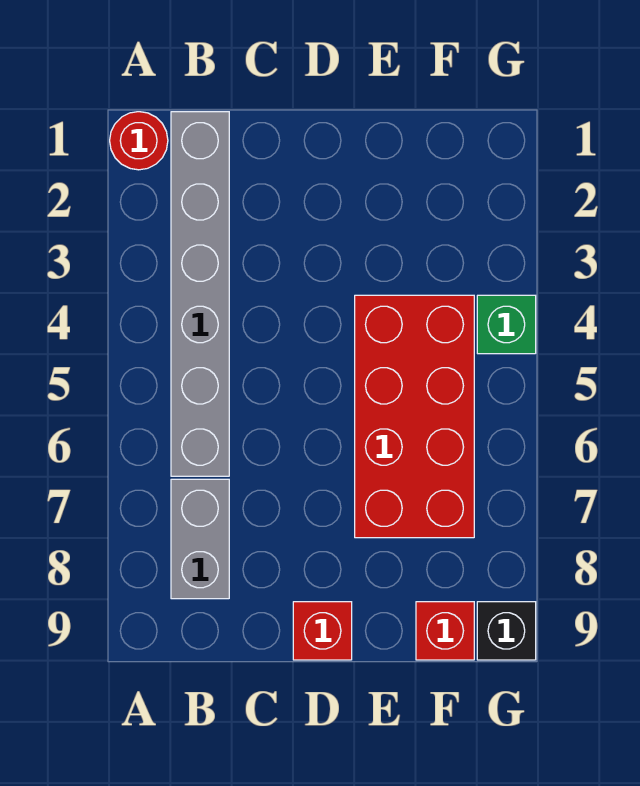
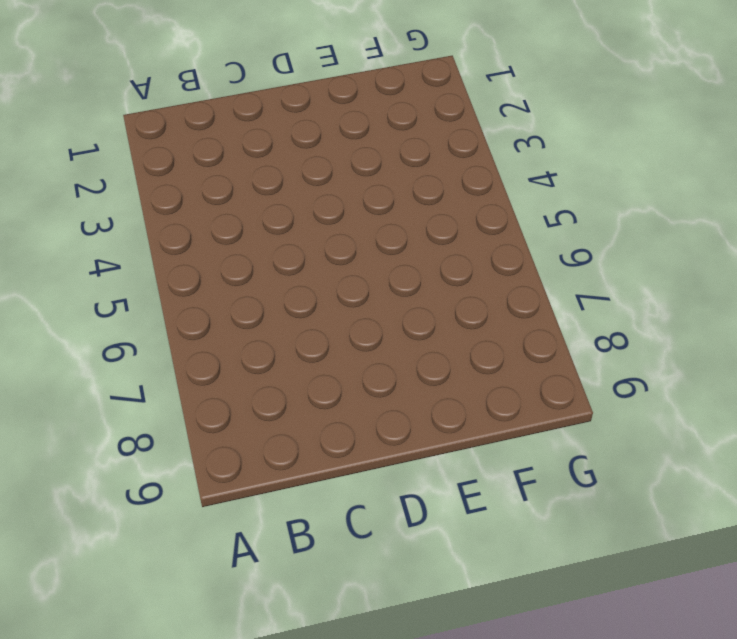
none -> red 1x1 round brick [110,112,168,170]
none -> grey 1x6 brick [171,112,229,476]

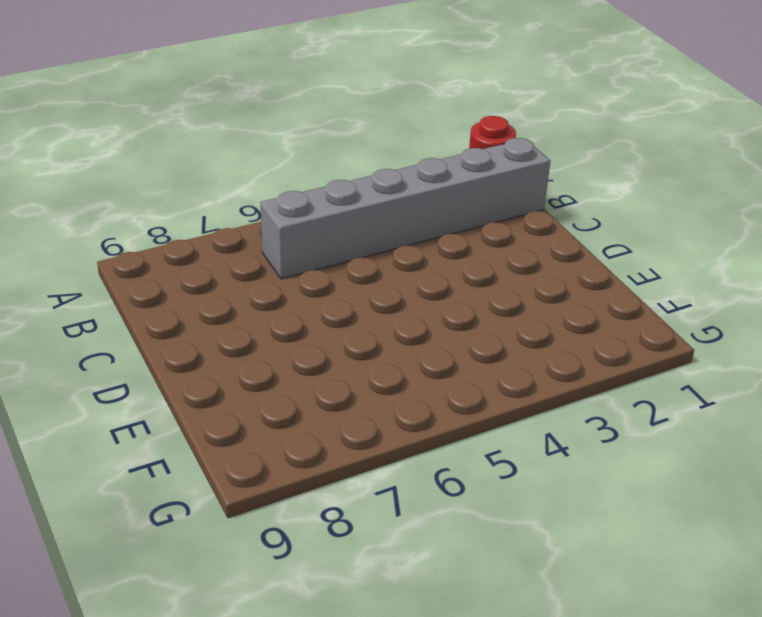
none -> grey 1x2 brick [171,479,229,599]
none -> red 1x1 brick [293,602,352,660]

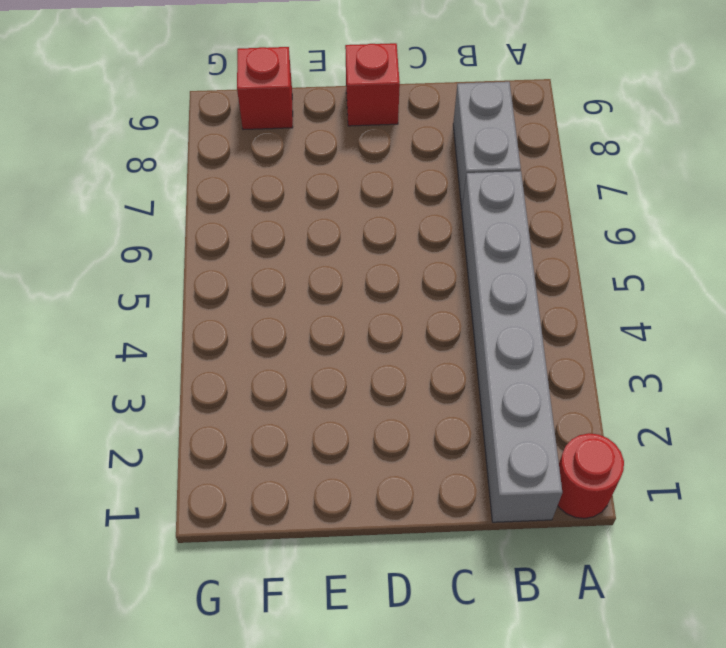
none -> red 2x4 brick [355,295,474,538]
none -> green 1x1 brick [477,295,536,354]

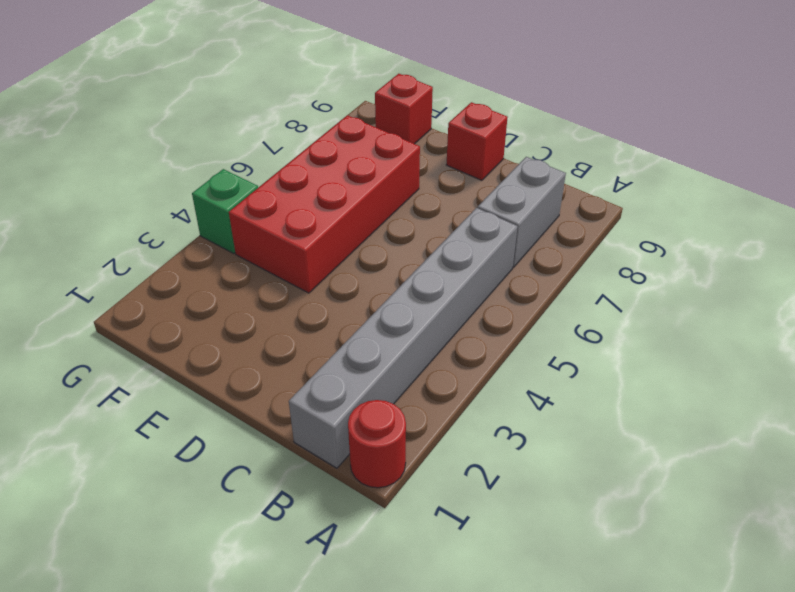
none -> black 1x1 brick [477,602,536,660]

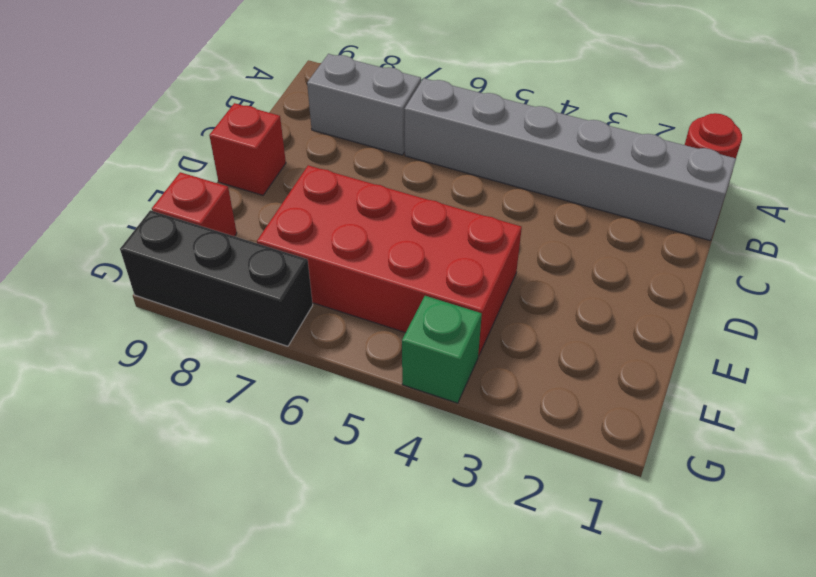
black 1x3 brick [120,210,313,346] -> black 1x1 brick [477,602,536,660]

